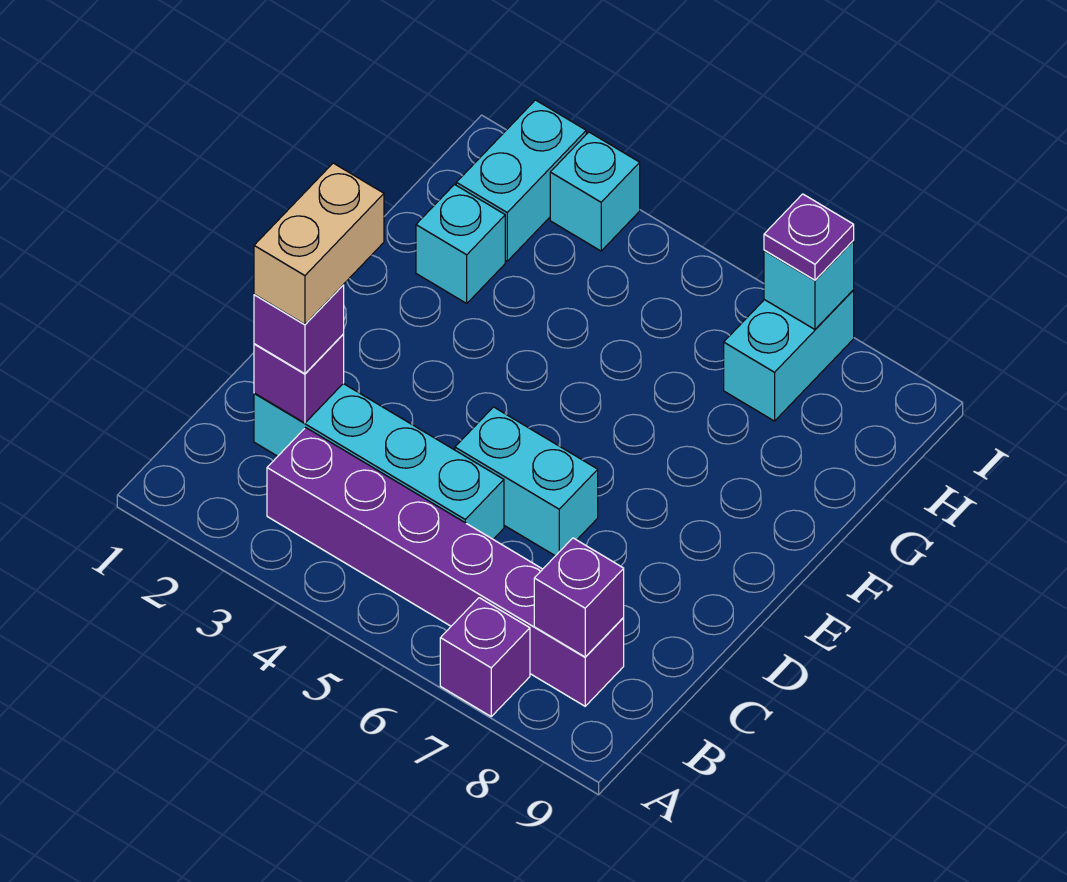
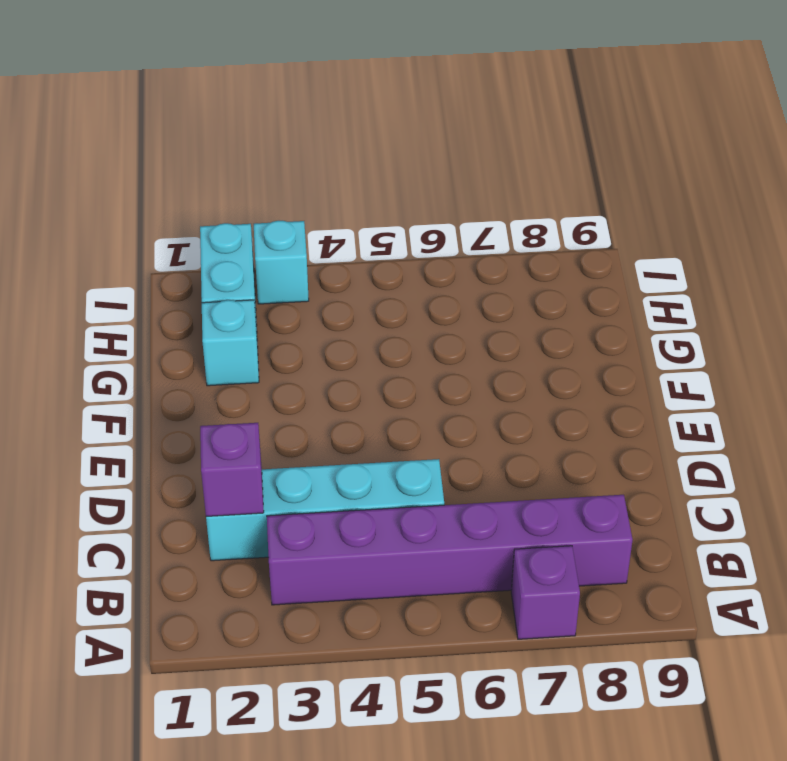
none -> cyan 1x2 brick [455,407,598,556]
none -> cyan 1x2 brick [724,290,854,421]
none -> purple 1x1 brick [534,538,624,657]

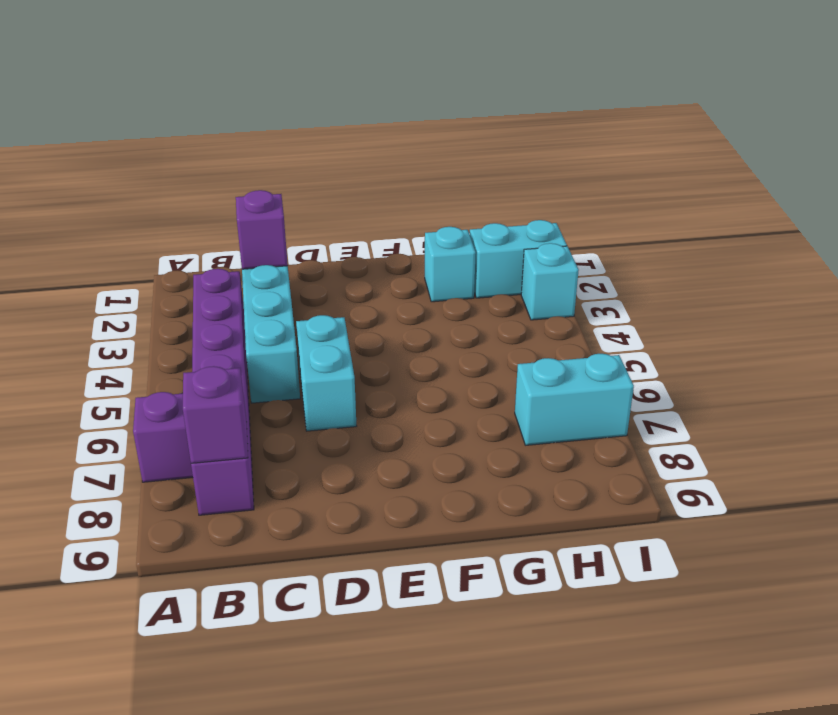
none -> cyan 1x1 brick [764,241,854,329]
none -> purple 1x1 brick [254,285,344,374]
none -> purple 1x1 plate [764,194,854,280]

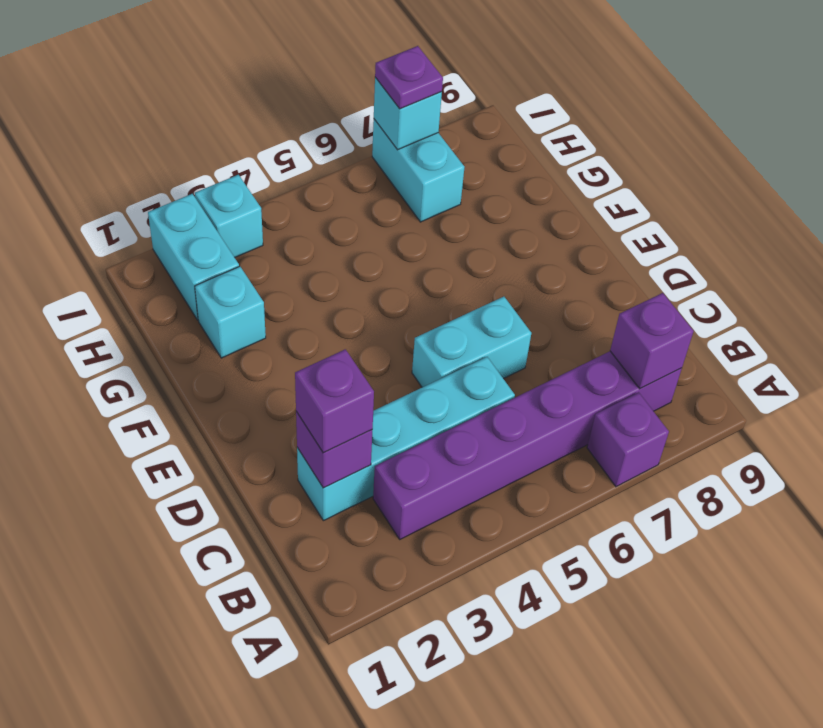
none -> tan 1x2 brick [254,163,384,324]

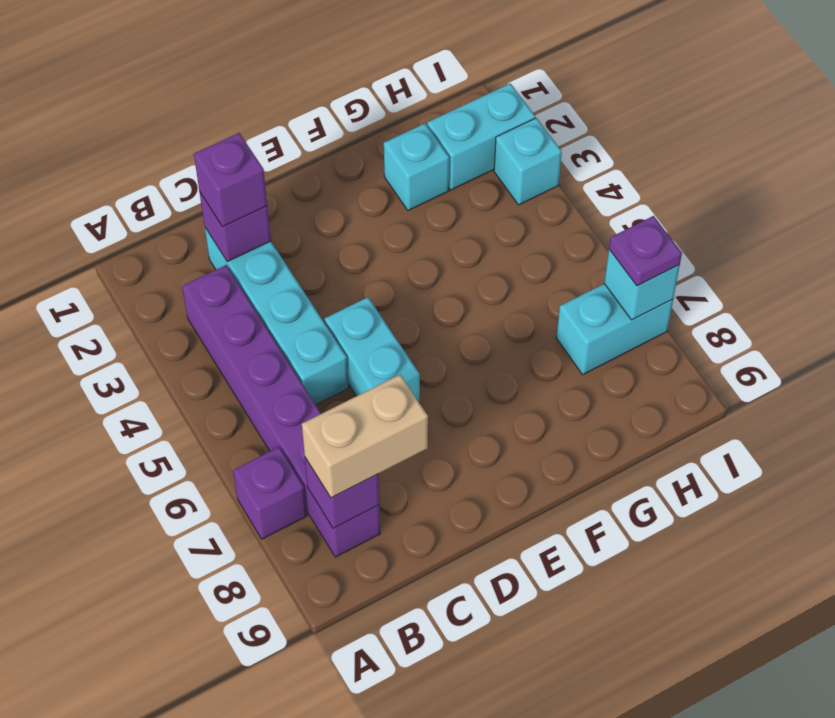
tan 1x2 brick [302,375,428,498] -> tan 1x2 brick moved to [254,163,384,324]

